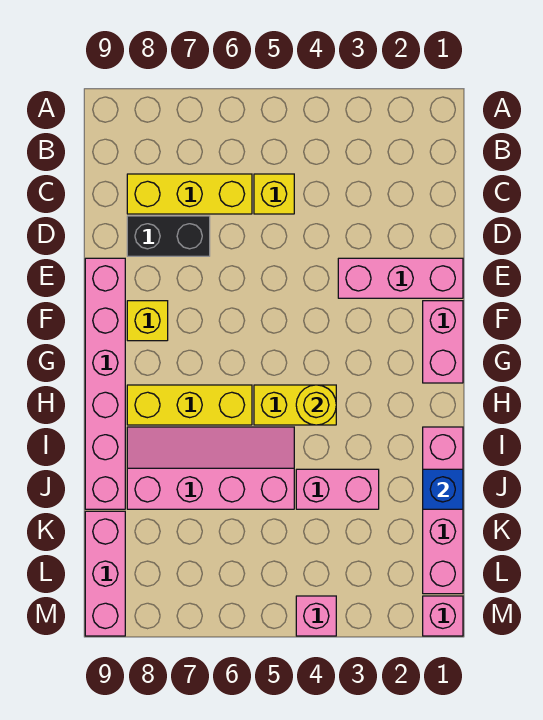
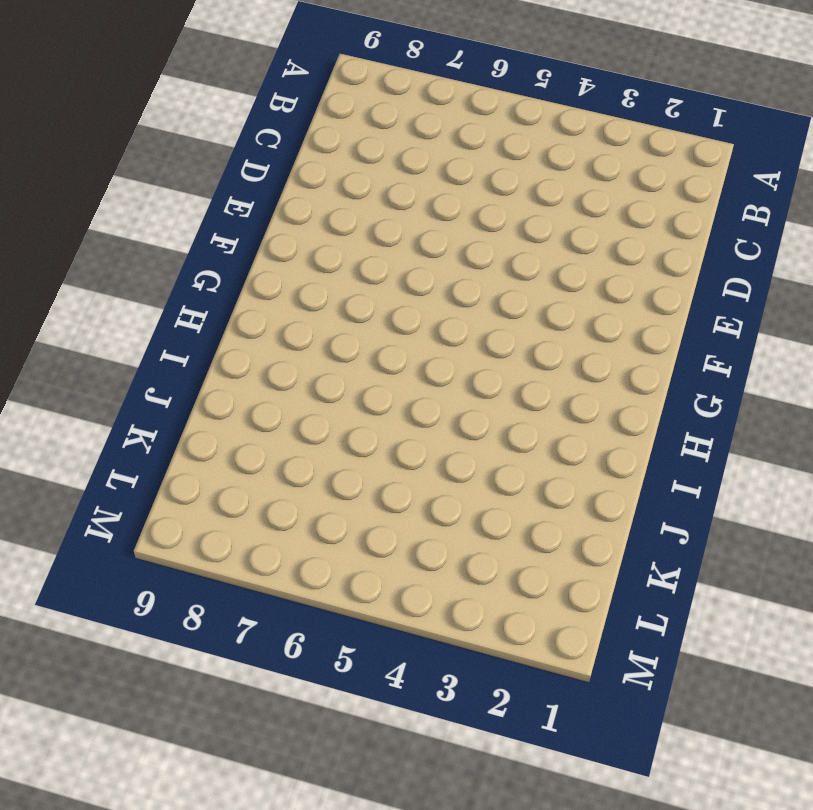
none -> yellow 1x1 brick [254,174,294,214]
none -> yellow 1x3 brick [127,174,252,214]
none -> black 1x2 brick [127,216,210,256]

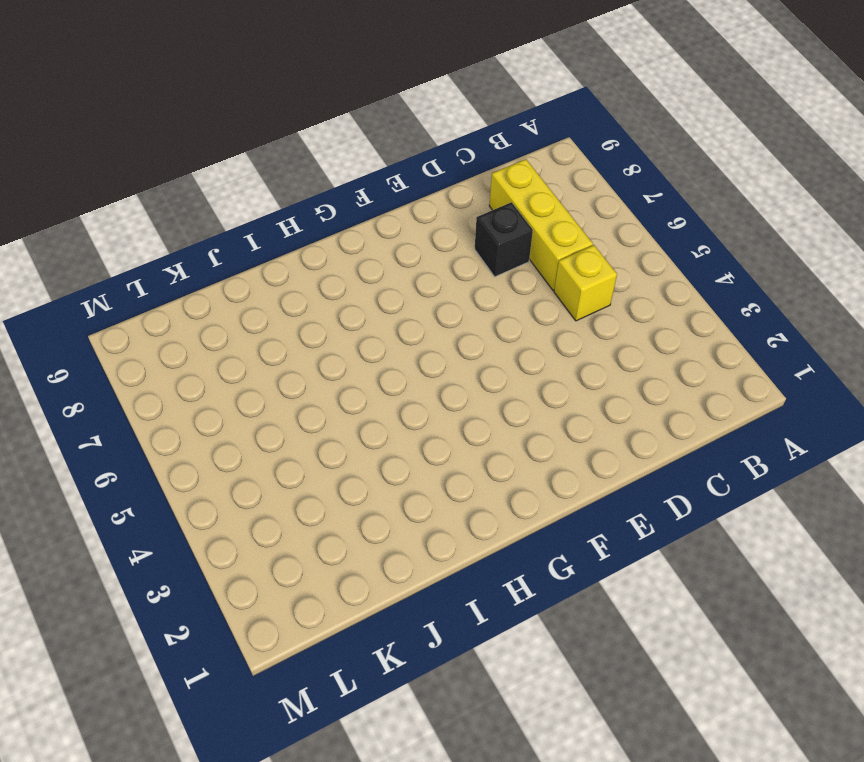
black 1x1 brick [475,202,533,277] -> black 1x2 brick [127,216,210,256]
none -> pink 1x3 brick [338,258,463,298]
none -> pink 1x6 brick [85,258,125,509]
none -> pink 1x2 brick [423,301,463,383]

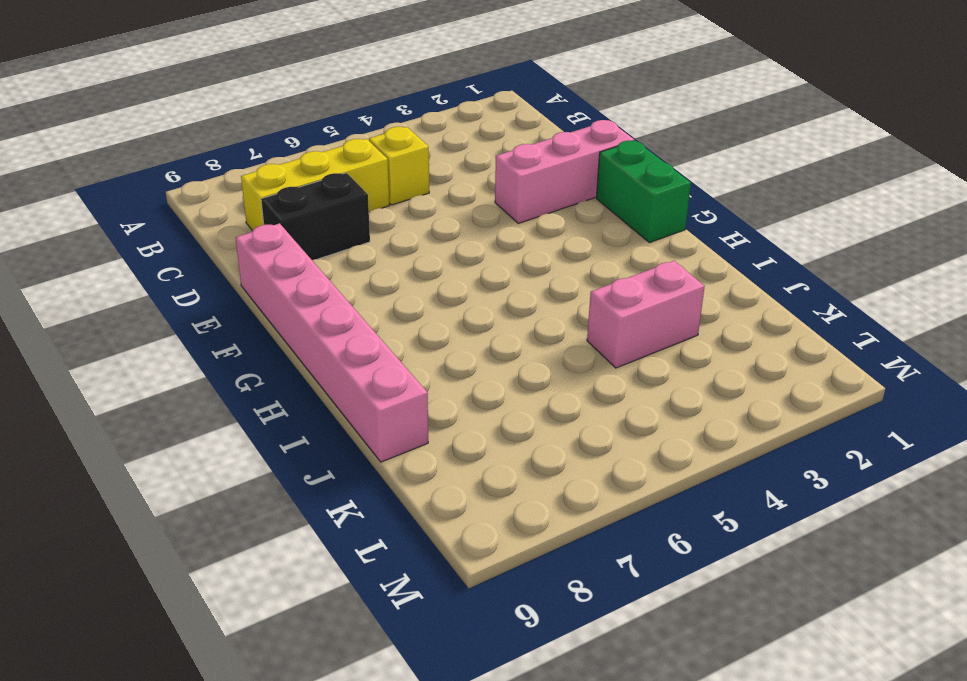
green 1x2 brick [596,141,691,243] -> pink 1x2 brick [423,301,463,383]
none -> yellow 1x1 brick [127,301,168,341]
none -> yellow 1x2 brick [254,385,336,425]
none -> yellow 1x3 brick [127,385,252,425]

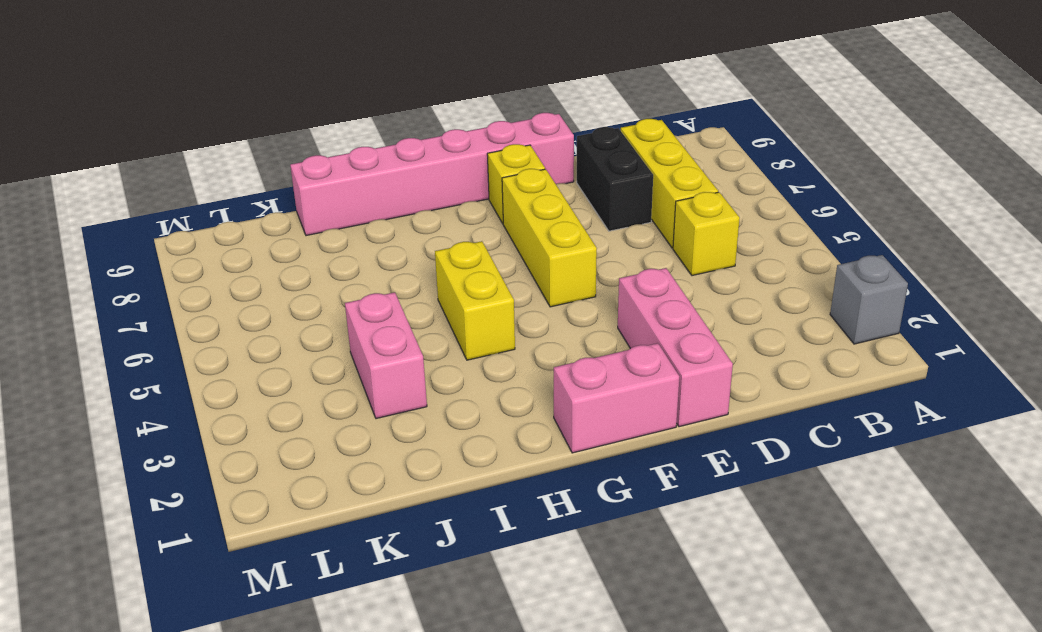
grey 1x1 brick [830,255,908,344] -> none
yellow 1x3 brick [502,169,597,307] -> yellow 1x3 brick moved to [127,385,252,425]
none -> pink 1x4 brick [423,427,463,594]
none -> pink 2x4 slope [127,427,294,509]
none -> pink 1x3 brick [85,511,125,636]

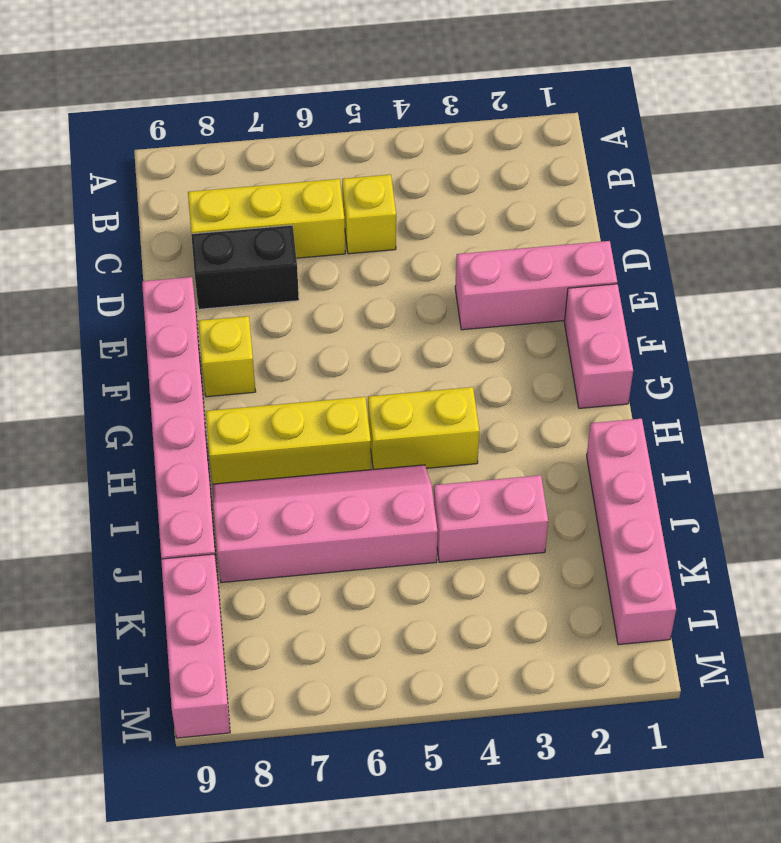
none -> pink 1x1 brick [423,596,463,636]
none -> pink 1x1 brick [296,596,336,636]
none -> yellow 1x1 round brick [296,385,336,425]

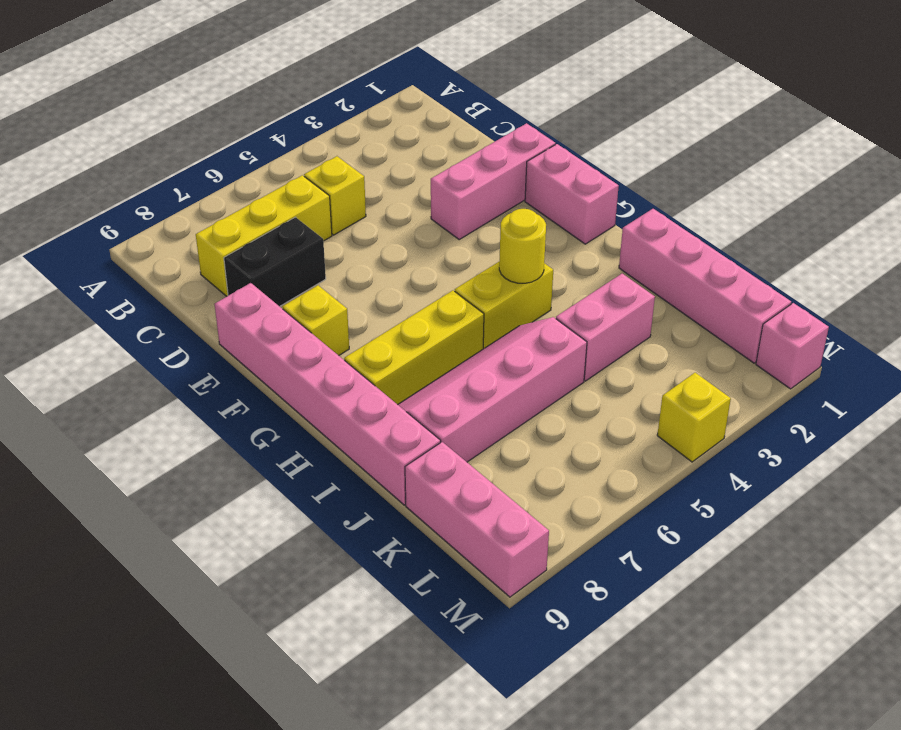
yellow 1x1 brick [657,373,731,462] -> pink 1x1 brick [296,596,336,636]
none -> blue 1x1 brick [423,469,463,509]

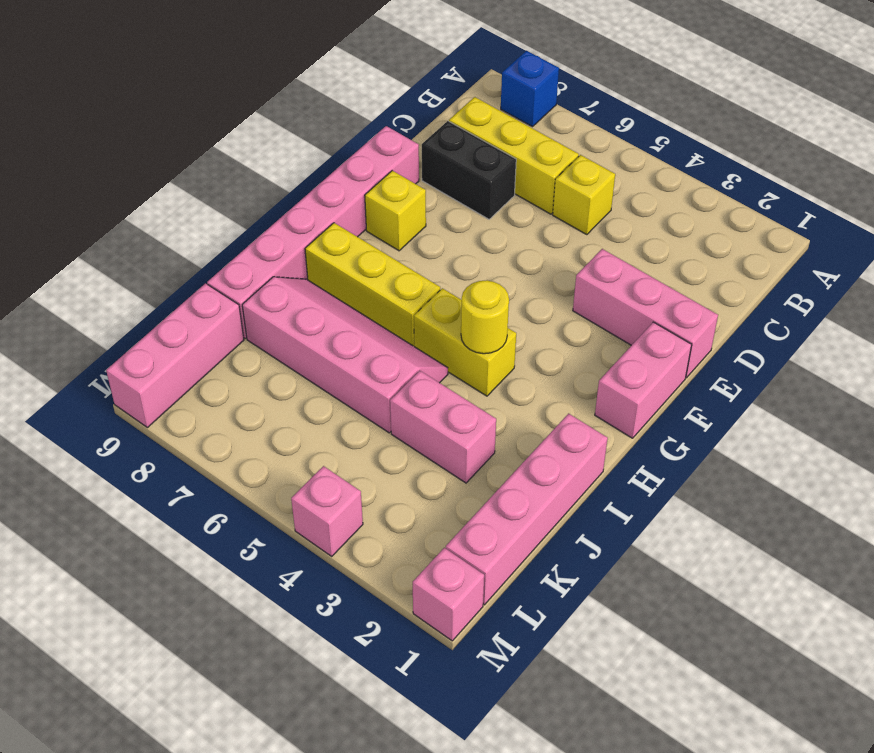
blue 1x1 brick [501,51,559,127] -> blue 1x1 brick moved to [423,469,463,509]

